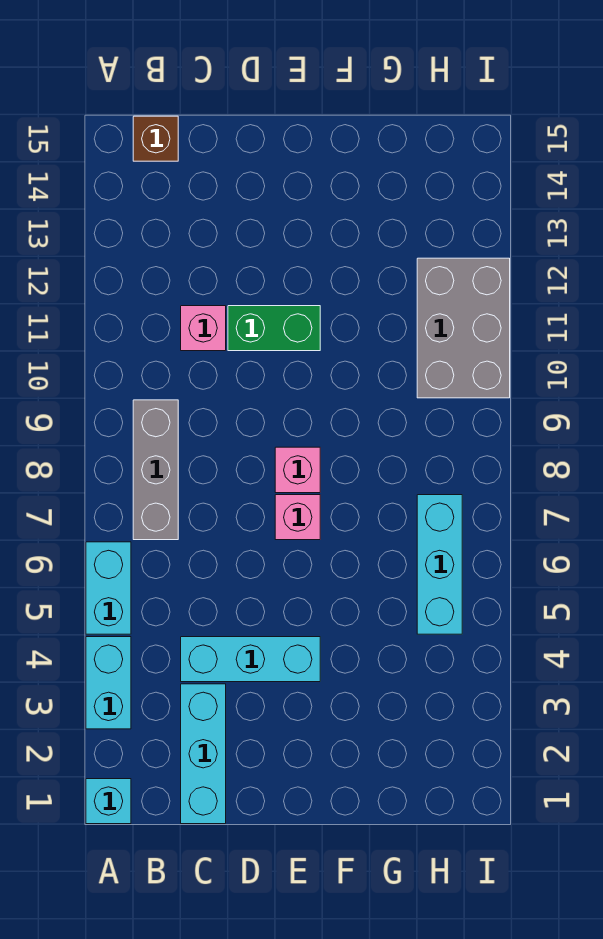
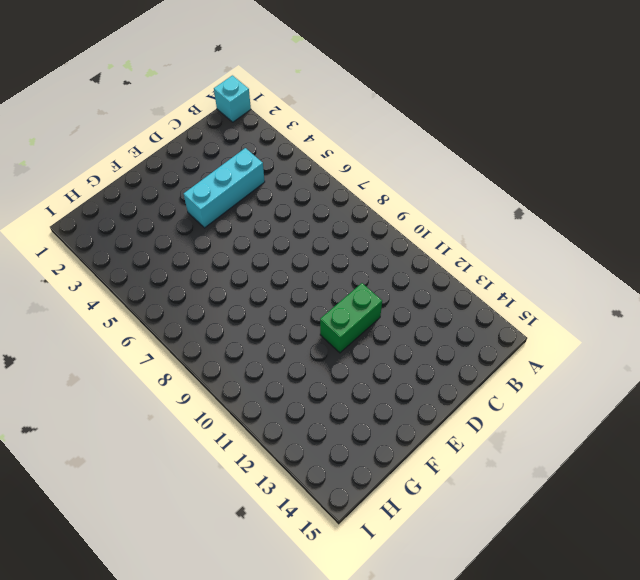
none -> cyan 1x2 brick [86,637,131,729]
none -> cyan 1x2 brick [86,542,131,634]
none -> grey 1x3 brick [133,400,178,540]

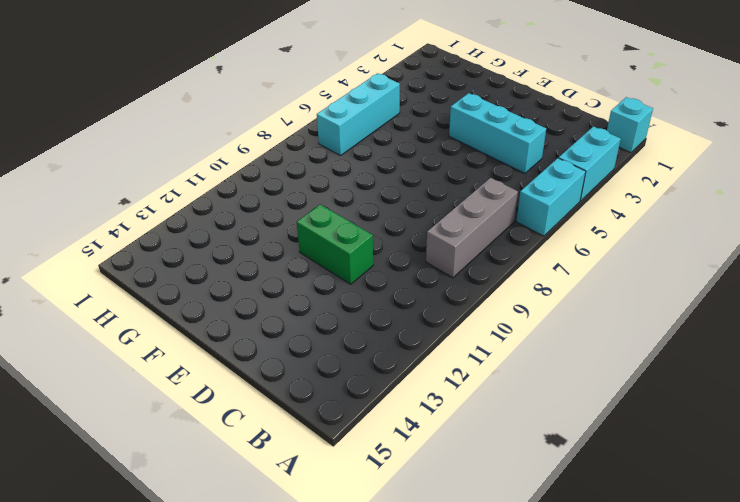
none -> brown 1x1 brick [133,116,178,161]
none -> cyan 1x3 brick [181,684,226,824]
none -> pink 1x1 brick [181,306,226,351]

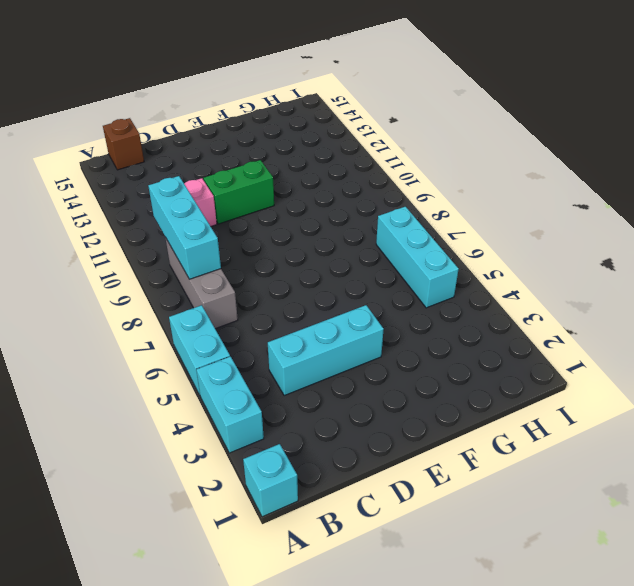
cyan 1x3 brick [148,176,221,279] -> cyan 1x3 brick moved to [181,684,226,824]
none -> pink 1x1 brick [275,495,320,540]
none -> pink 1x1 brick [275,447,320,493]
none -> grey 2x3 brick [417,258,510,398]

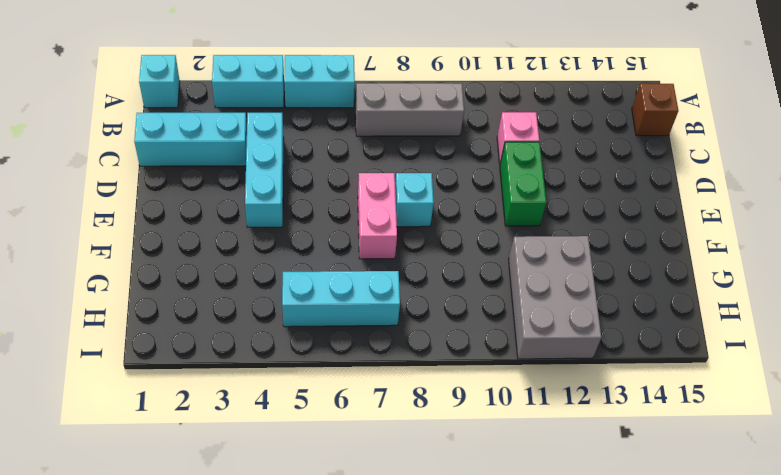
pink 1x2 brick [358,173,397,259] -> pink 1x1 brick [275,495,320,540]
cyan 1x1 brick [395,173,434,227] -> pink 1x1 brick [275,447,320,493]
grey 2x3 brick [509,236,601,359] -> grey 2x3 brick turned to [417,258,510,398]

